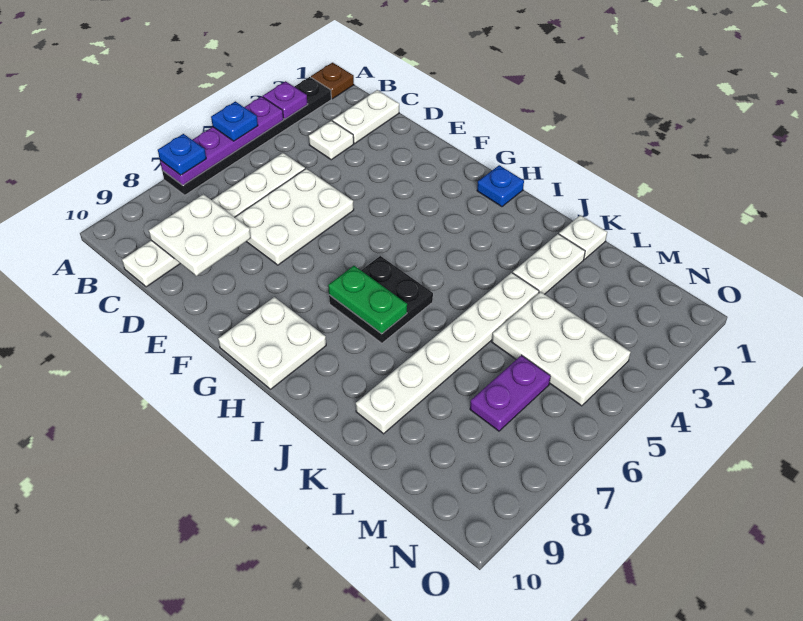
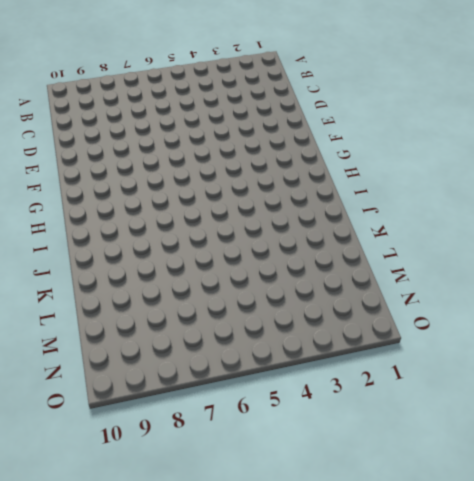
none -> brown 1x1 plate [311,63,354,99]
none -> black 1x6 plate [162,77,331,195]
none -> white 1x2 plate [332,90,399,143]

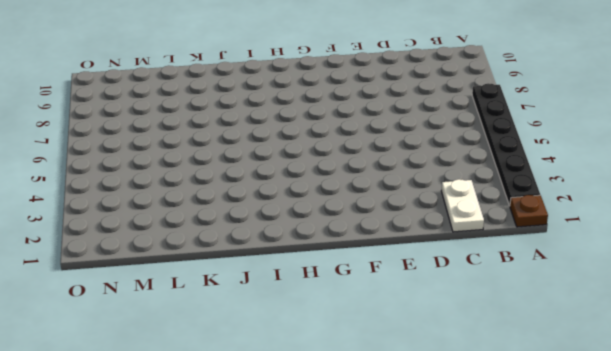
none -> white 1x1 plate [309,121,354,160]
none -> white 1x6 plate [122,153,305,287]
none -> white 2x3 plate [235,169,354,265]

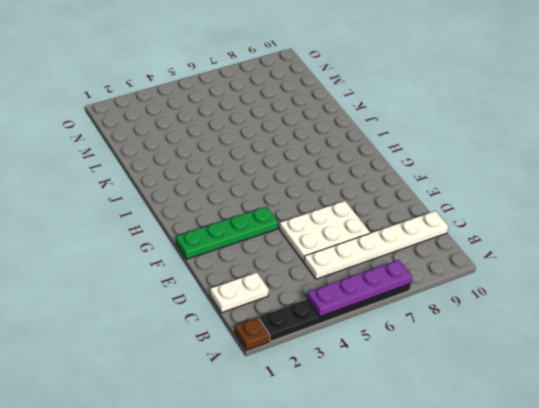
green 1x4 plate [176,207,278,259] -> none
none -> white 1x1 plate [309,121,354,160]
none -> white 2x2 plate [218,297,326,389]
none -> blue 1x1 plate [477,165,524,207]

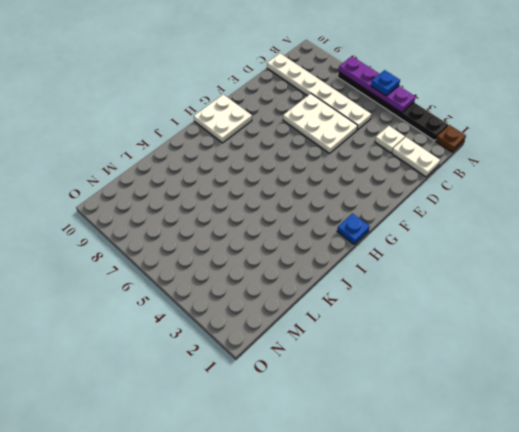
none -> black 2x2 plate [329,256,433,343]
none -> white 1x1 plate [559,215,607,259]
none -> white 1x2 plate [513,234,585,294]

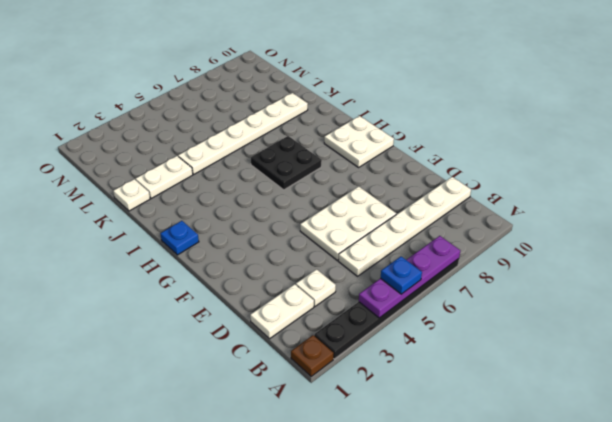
none -> white 2x3 plate [492,292,631,406]
none -> purple 1x2 plate [470,355,551,431]
none -> purple 1x1 plate [263,81,308,119]

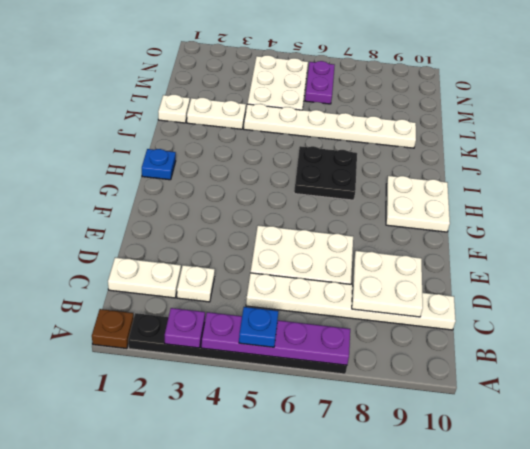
purple 1x2 plate [305,61,335,104] -> purple 1x2 plate turned to [470,355,551,431]
none -> green 1x2 plate [328,266,407,334]
none -> blue 1x1 plate [158,134,206,175]

